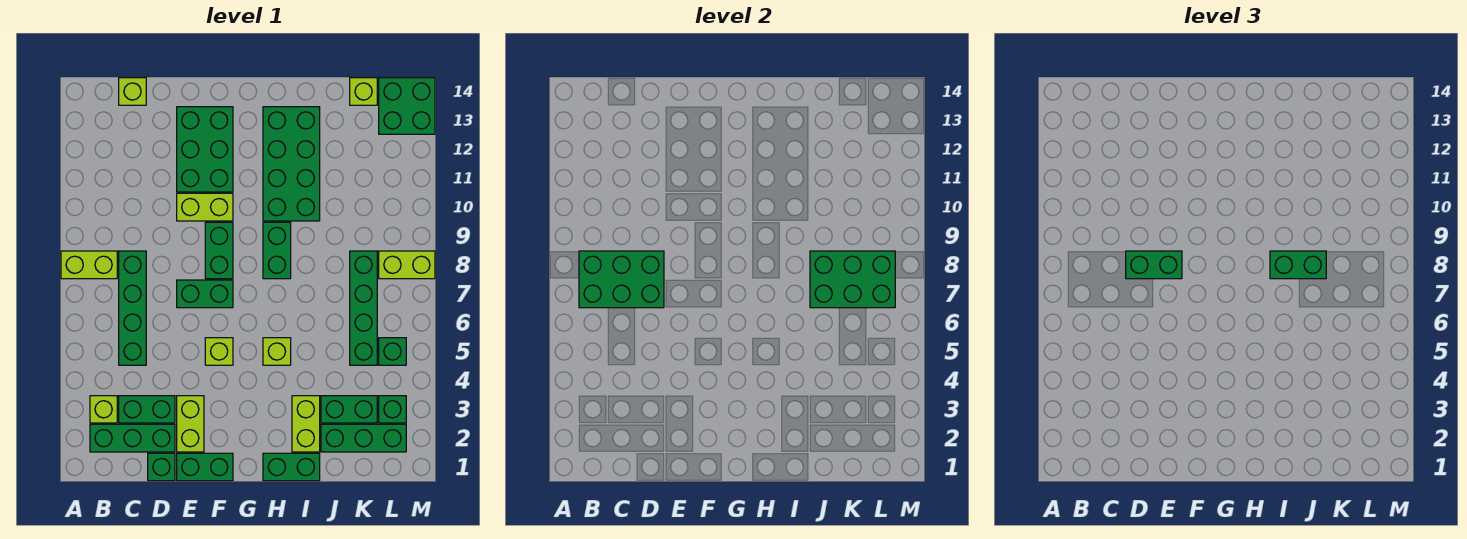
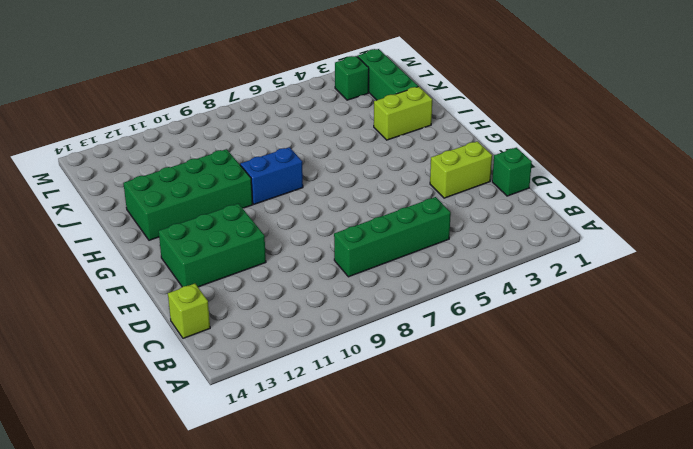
blue 1x2 brick [240,147,303,204] -> green 1x2 brick [263,222,291,279]
none -> lime 1x2 brick [61,251,117,279]
none -> green 1x3 brick [90,424,175,452]
none -> lime 1x1 brick [90,396,117,423]
none -> green 1x2 brick [119,396,175,423]

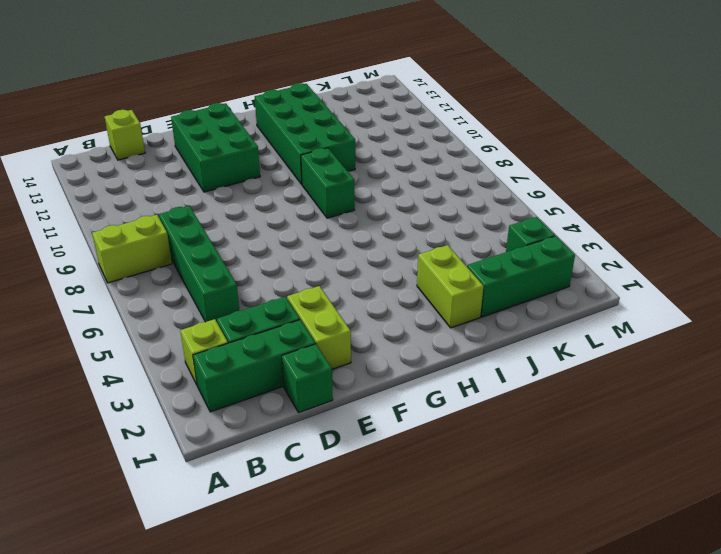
none -> green 1x2 brick [177,453,233,481]
none -> green 1x2 brick [177,280,233,308]
none -> lime 1x2 brick [177,193,233,221]
none -> lime 1x1 brick [205,338,233,365]

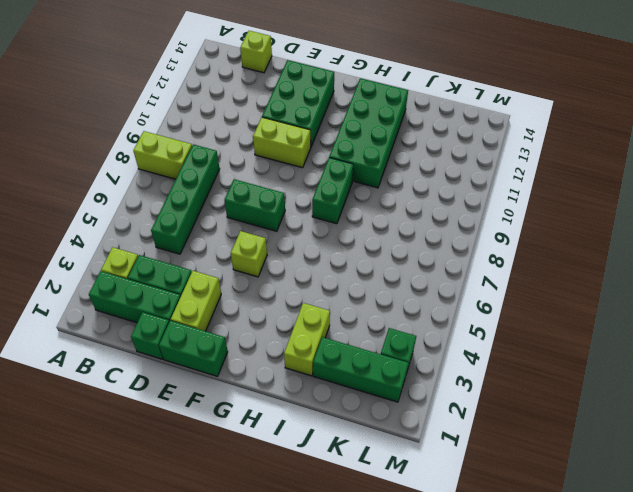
none -> green 1x2 brick [205,222,233,279]
none -> green 1x2 brick [263,453,320,481]
none -> lime 1x1 brick [263,338,291,365]
none -> green 1x2 brick [321,396,377,423]

